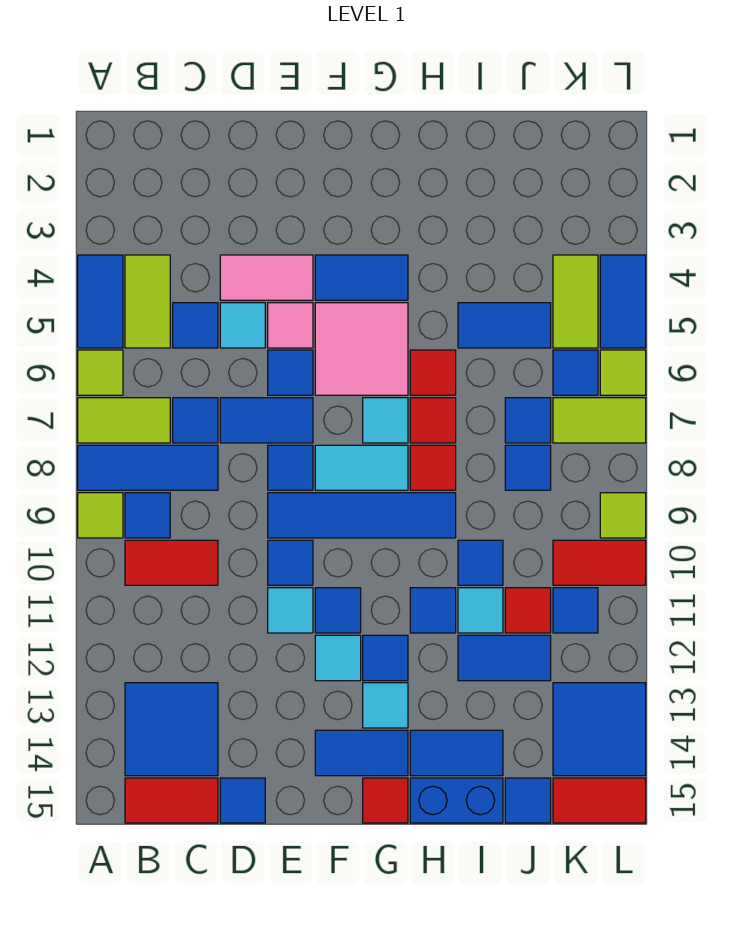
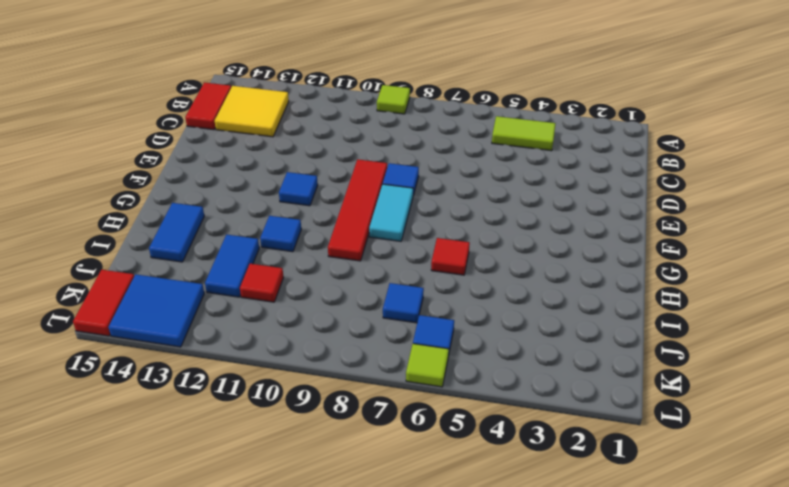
yellow 2x2 tile [215,86,289,137] -> blue 2x2 tile [125,683,218,776]
red 1x4 tile [328,159,387,261] -> blue 1x4 tile [268,493,456,538]
none -> blue 1x2 tile [78,255,123,348]
none -> lime 1x1 tile [78,350,123,395]
none -> lime 1x2 tile [78,398,170,443]
none -> blue 1x3 tile [78,445,218,490]

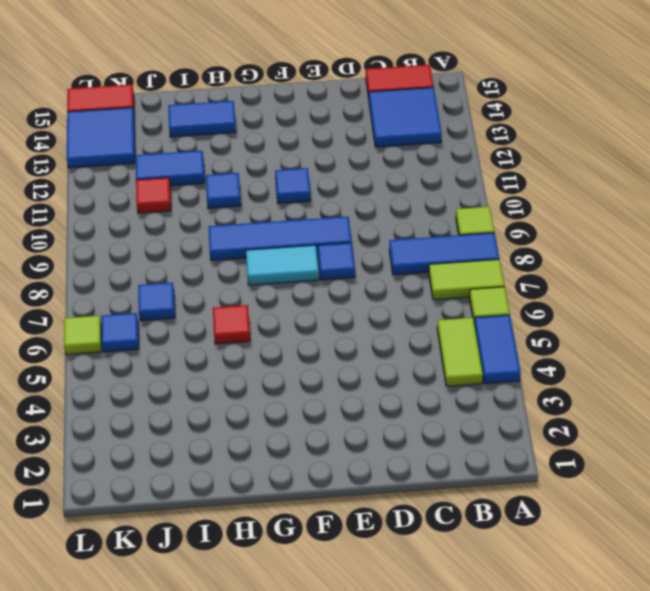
none -> blue 1x1 tile [125,493,170,538]
none -> red 1x2 tile [125,540,218,585]
none -> blue 1x1 tile [173,303,218,348]
none -> blue 1x1 tile [173,398,218,443]

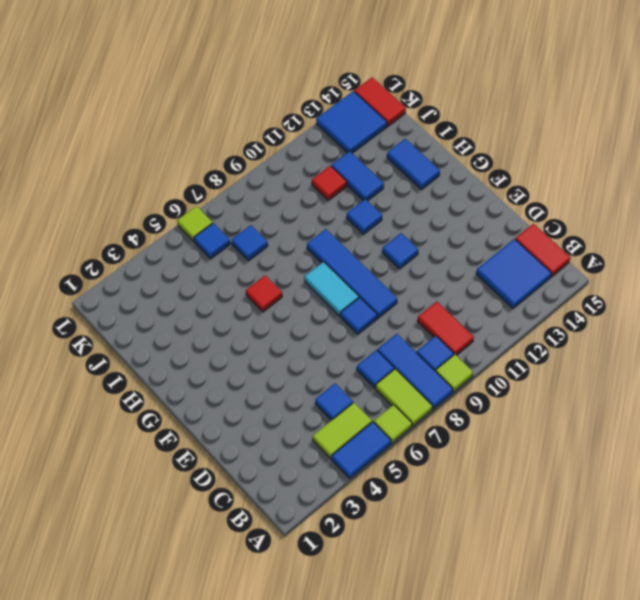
none -> pink 1x2 tile [220,255,313,300]
none -> cyan 1x1 tile [220,303,265,348]
none -> blue 1x2 tile [220,398,313,443]
none -> blue 1x1 tile [220,778,265,823]

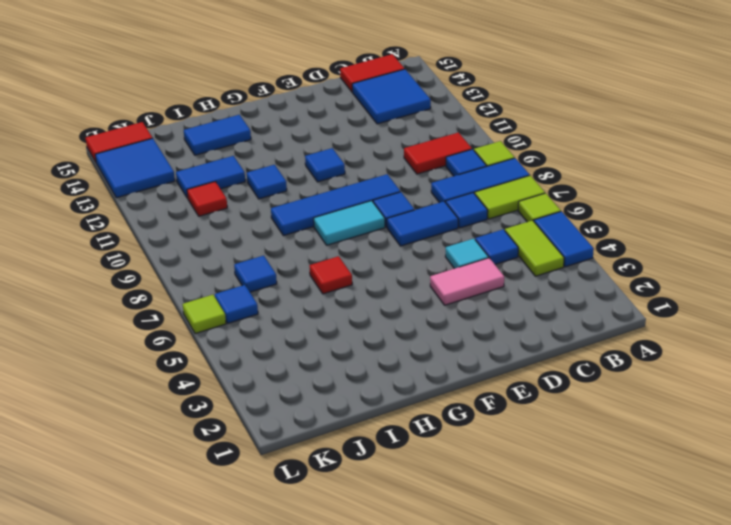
none -> blue 1x1 tile [220,778,265,823]
none -> pink 1x1 tile [268,303,313,348]
none -> blue 1x1 tile [268,350,313,395]
none -> blue 1x1 tile [268,540,313,585]

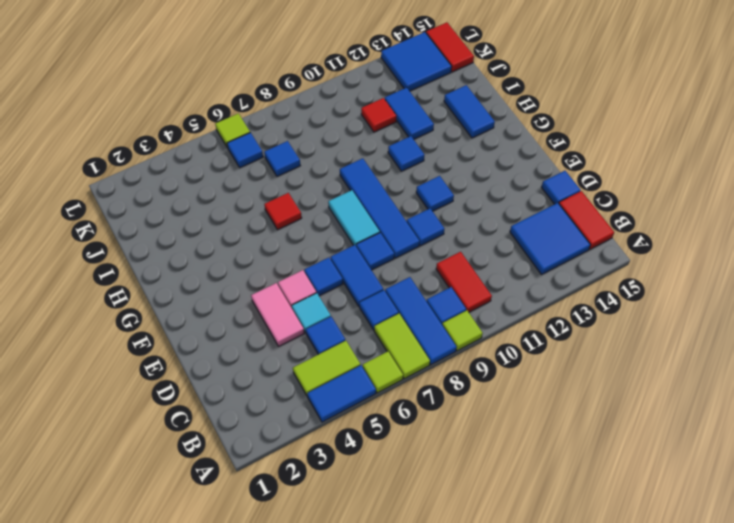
none -> cyan 1x1 tile [268,588,313,633]
none -> blue 1x2 tile [315,255,408,300]
none -> pink 2x2 tile [315,303,408,395]
none -> cyan 1x1 tile [315,635,361,681]

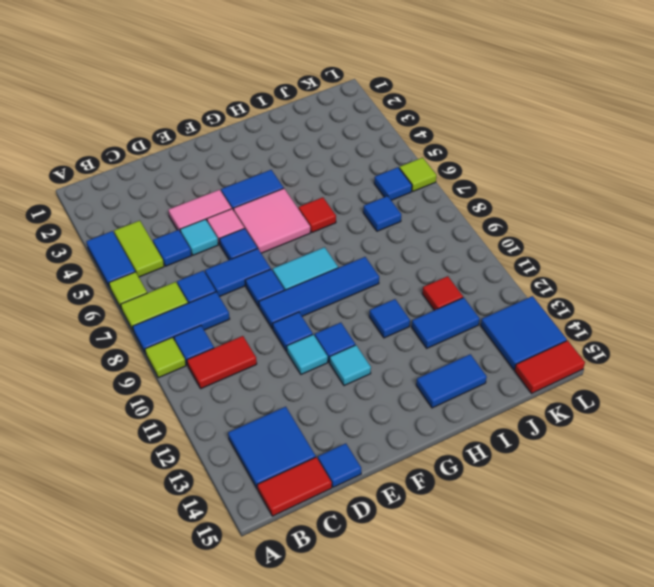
none -> blue 1x2 tile [315,730,408,776]
none -> cyan 1x1 tile [363,398,408,443]
none -> blue 1x1 tile [363,635,408,681]
none -> cyan 1x1 tile [363,683,408,728]

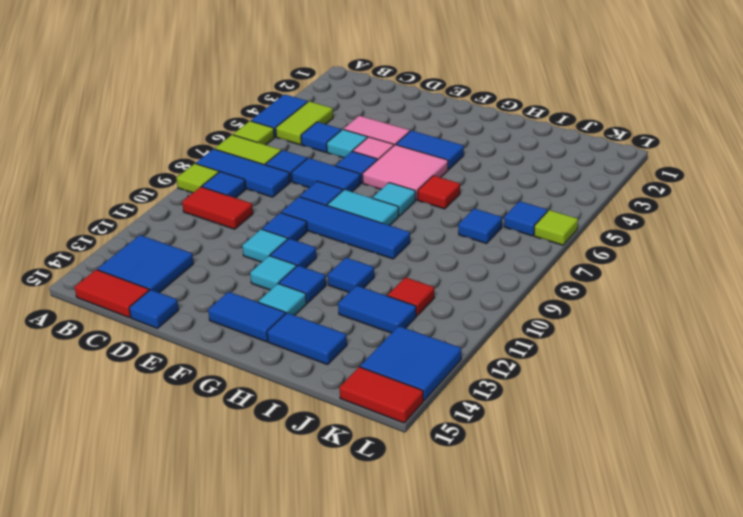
none -> red 1x1 tile [363,778,408,823]
none -> red 1x1 tile [410,398,456,443]
none -> red 1x1 tile [410,445,456,490]
none -> blue 1x2 brick [410,778,503,823]

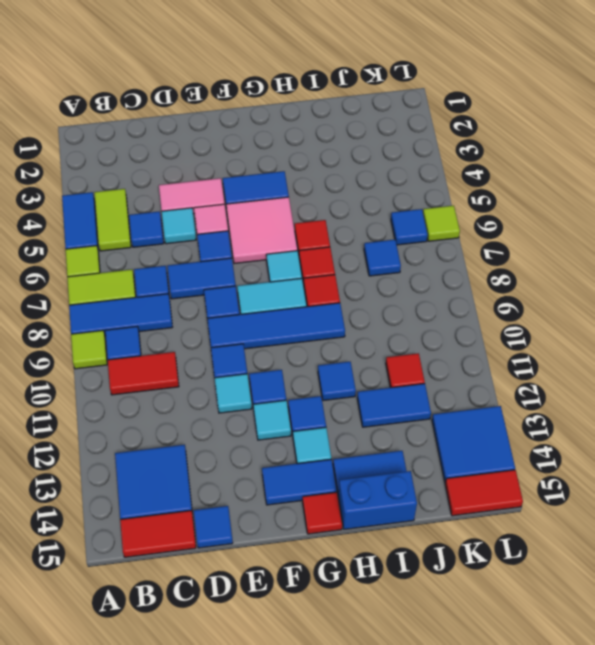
none -> blue 1x2 tile [458,303,551,348]
none -> blue 1x1 tile [458,540,503,585]
none -> cyan 1x1 tile [458,588,503,633]
none -> blue 1x1 tile [505,445,551,490]

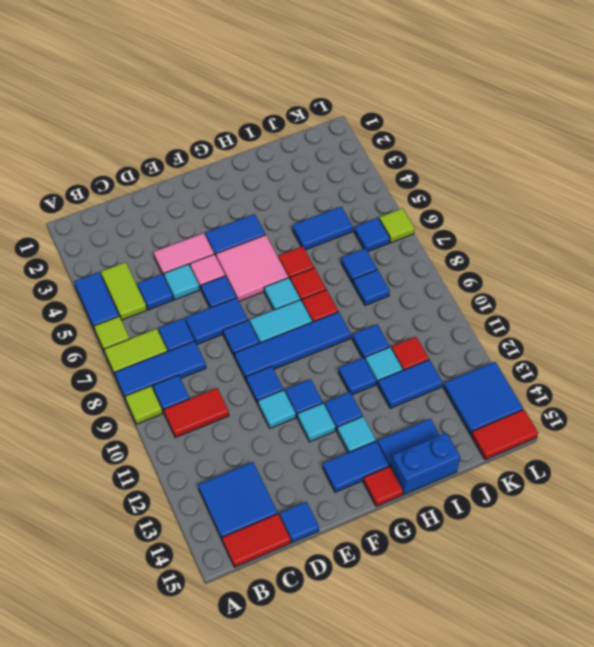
none -> blue 1x1 tile [505,778,551,823]
none -> lime 1x2 tile [553,255,598,348]
none -> lime 1x2 tile [553,398,646,443]
none -> red 1x2 tile [553,540,646,585]

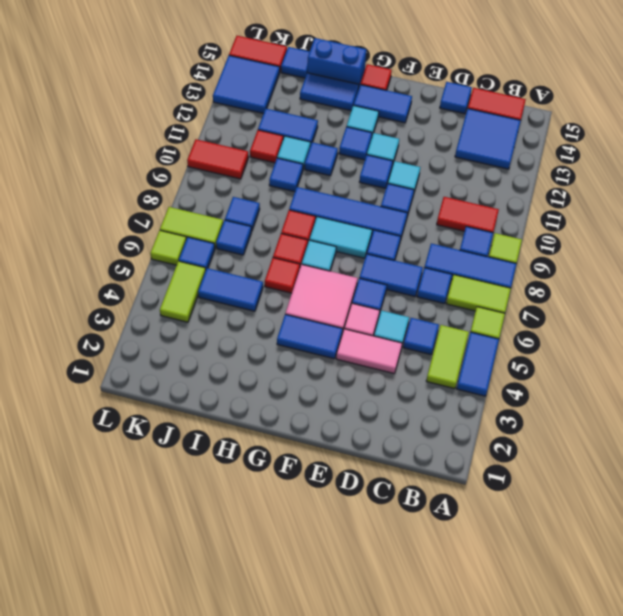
none -> blue 1x1 tile [553,588,598,633]
none -> blue 1x2 tile [600,255,646,348]
none -> lime 1x1 tile [600,493,646,538]

